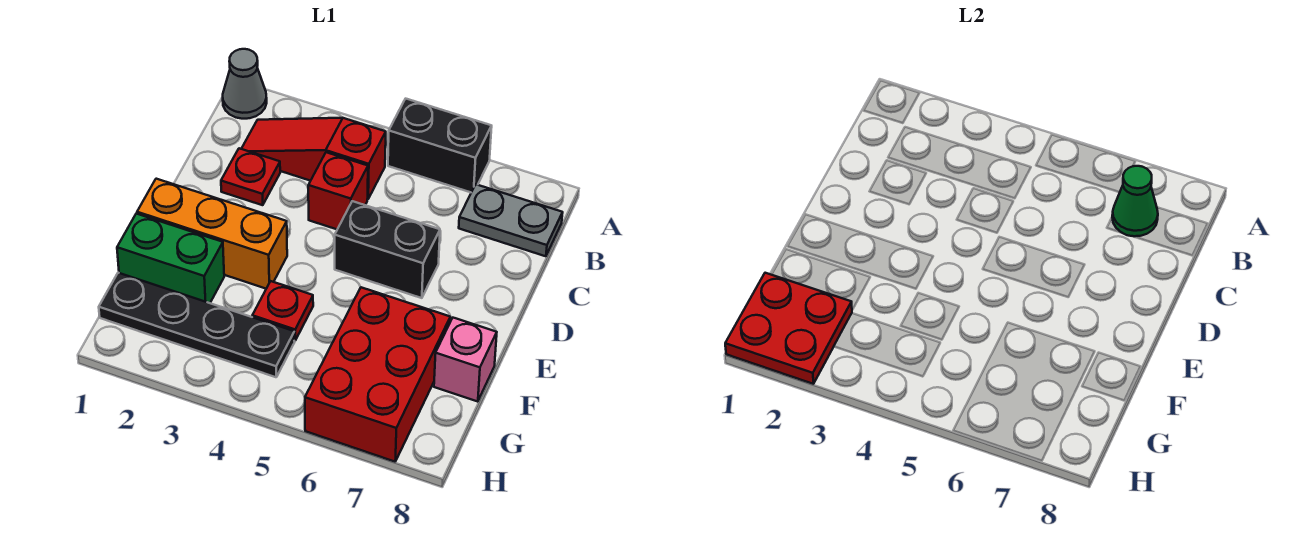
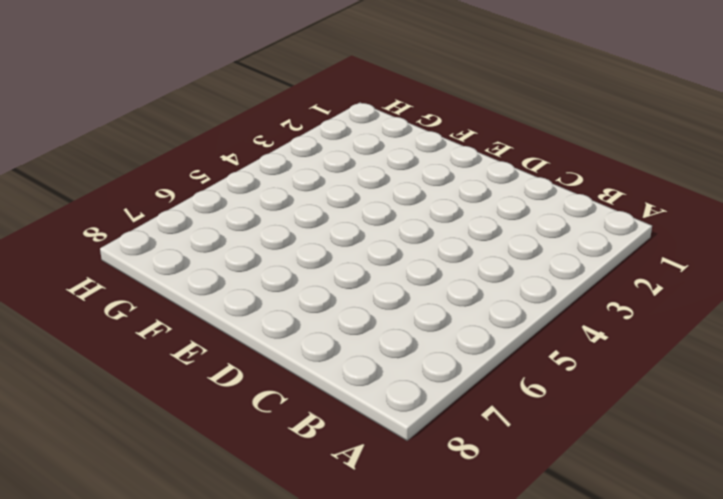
none -> grey 1x1 cone [223,49,267,119]
none -> black 1x2 brick [388,99,492,192]
none -> red 1x3 slope [242,118,386,199]

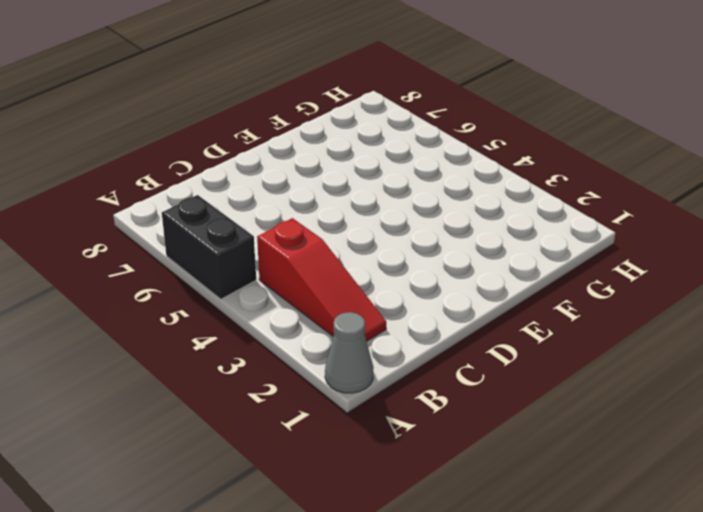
none -> grey 1x2 plate [459,184,563,256]
none -> red 1x1 plate [221,148,280,205]
none -> red 1x1 brick [308,152,368,229]

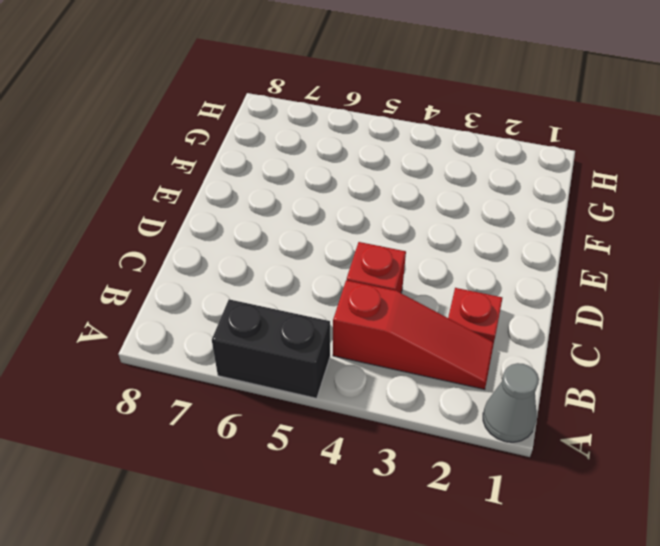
none -> grey 1x2 plate [459,184,563,256]
none -> black 1x2 brick [335,201,440,298]
none -> orange 1x3 brick [137,179,287,289]

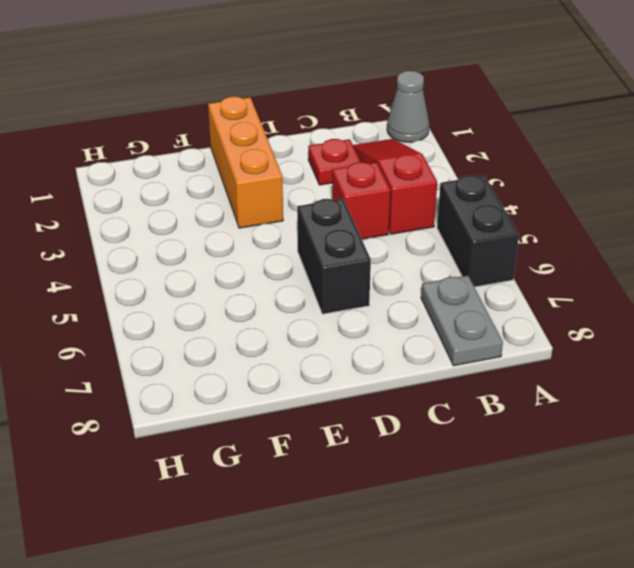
none -> green 1x2 brick [117,214,224,303]
none -> red 1x1 plate [252,281,313,340]
none -> red 2x3 brick [305,287,450,462]

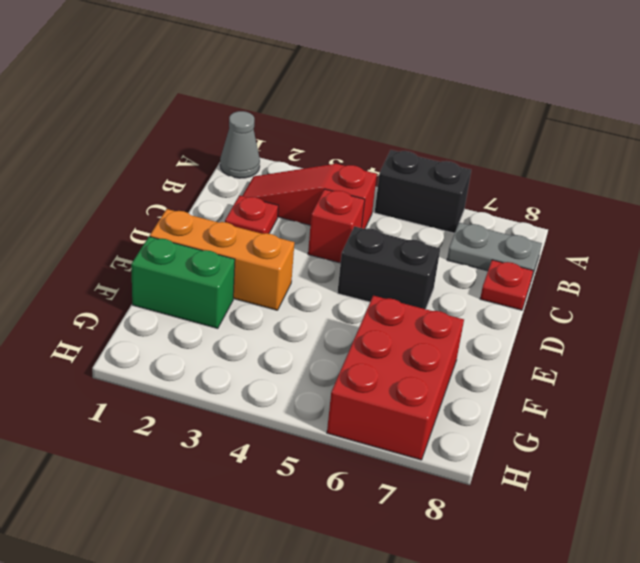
red 1x1 plate [480,260,533,310] -> red 1x1 plate moved to [252,281,313,340]
none -> pink 1x1 brick [434,318,497,402]
none -> black 1x4 plate [99,273,295,377]
none -> green 1x1 cone [1112,166,1158,236]

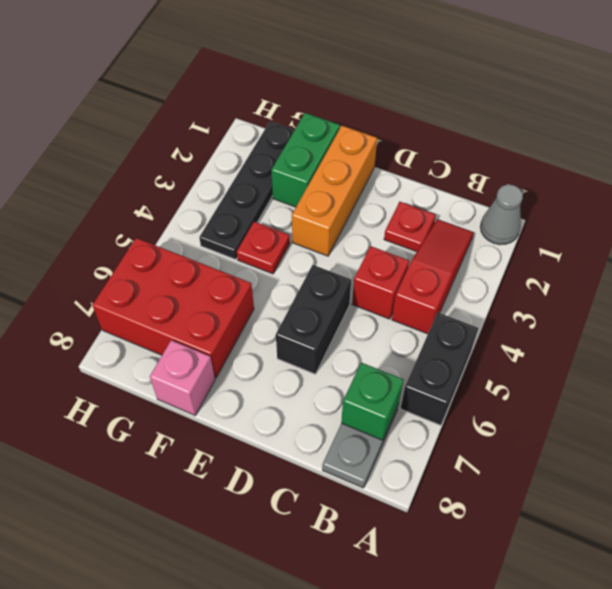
green 1x1 brick [341,363,403,440] -> green 1x1 cone [1112,166,1158,236]
none -> red 2x2 plate [725,273,852,384]

